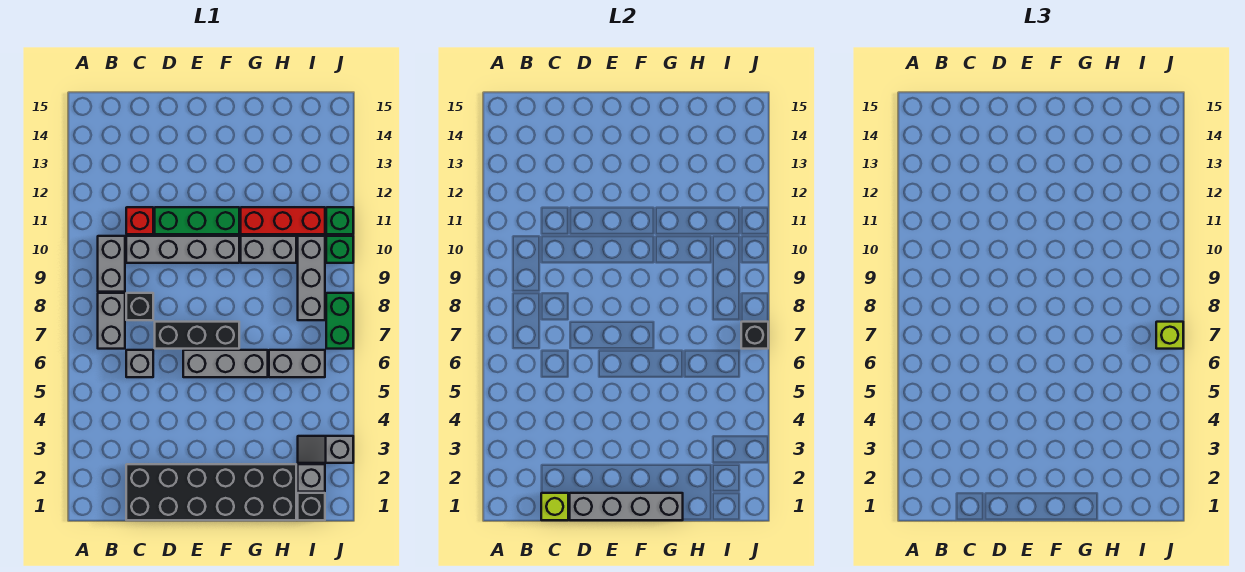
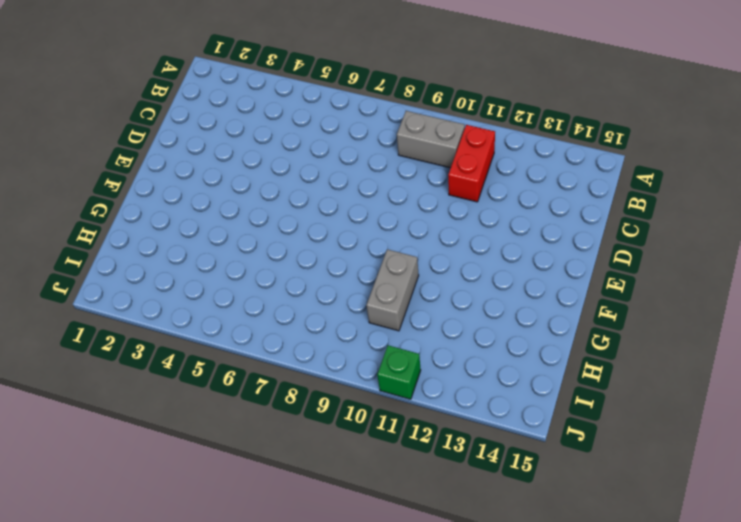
red 1x2 brick [448,125,495,202] -> red 1x1 brick [126,207,153,234]
none -> grey 1x2 brick [98,293,125,349]
none -> black 2x6 brick [126,464,296,520]
none -> grey 1x1 brick [126,350,153,377]

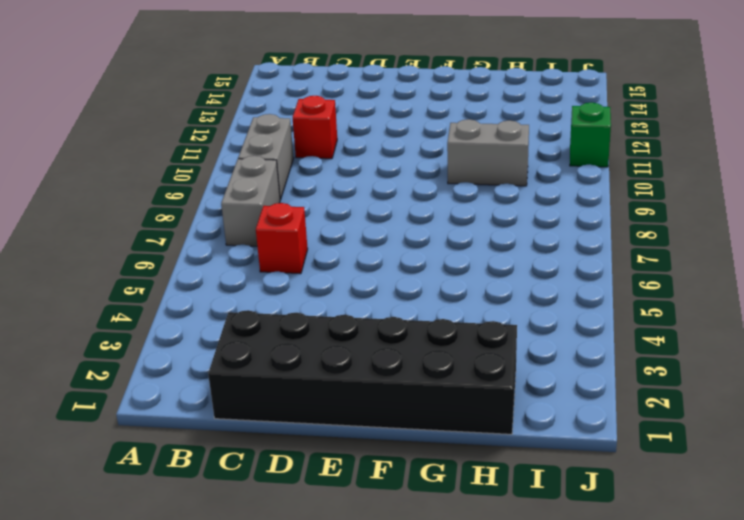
red 1x1 brick [256,203,308,274] -> grey 1x1 brick [126,350,153,377]
none -> black 1x1 brick [126,293,153,320]
none -> grey 1x4 brick [126,236,239,263]
none -> black 1x3 brick [155,322,239,349]

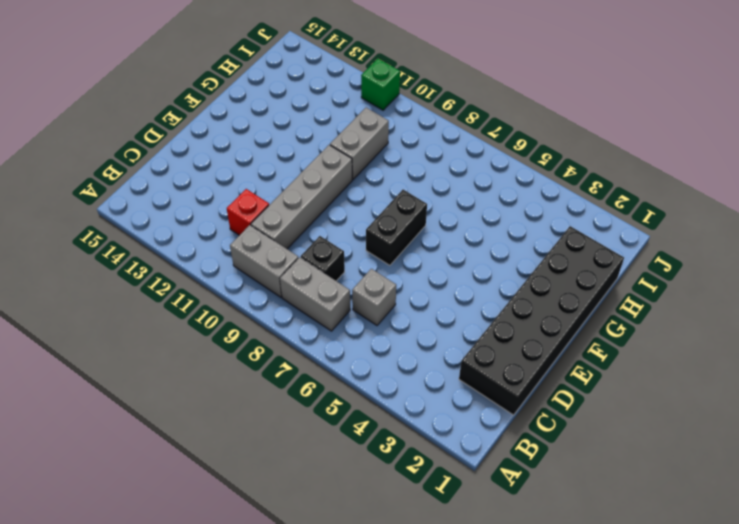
black 1x2 brick [366,190,427,265] -> black 1x3 brick [155,322,239,349]
none -> green 1x3 brick [155,207,239,234]
none -> grey 1x3 brick [183,350,268,377]
none -> red 1x3 brick [241,207,325,234]

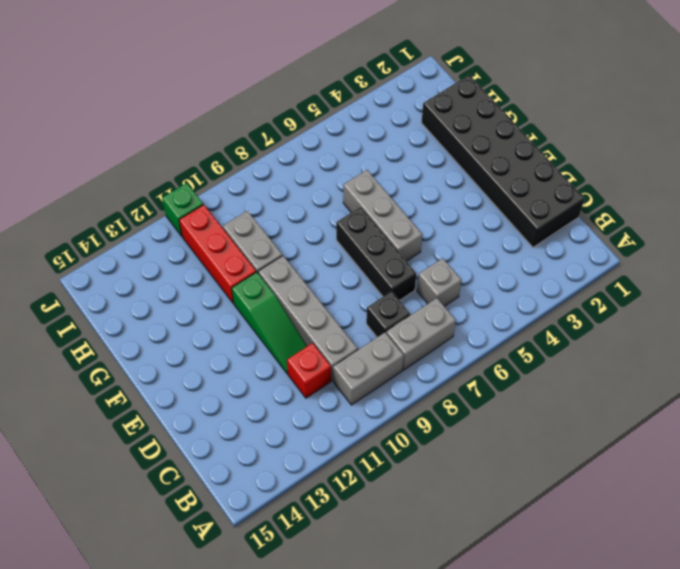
green 1x3 slope [232,272,307,374] -> green 1x3 brick [155,207,239,234]
none -> grey 1x2 brick [269,350,325,377]
none -> black 1x1 brick [298,493,325,520]
none -> grey 1x1 brick [298,464,325,492]

